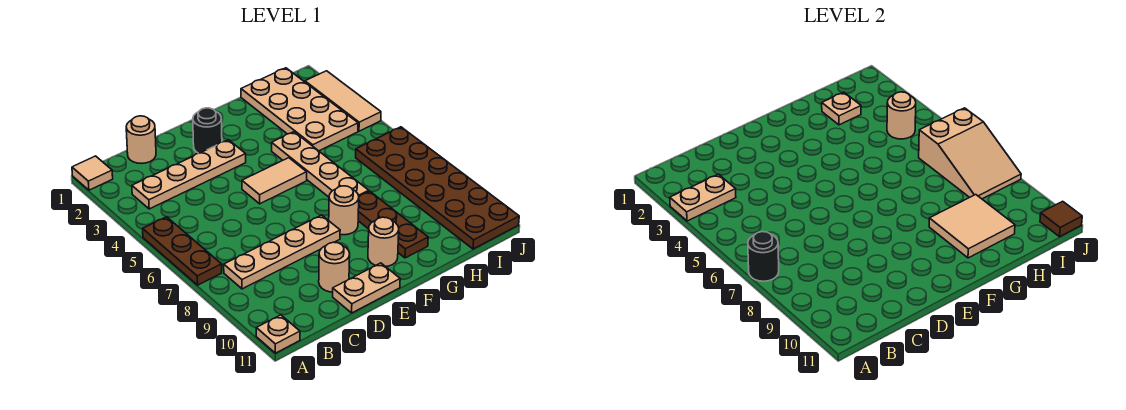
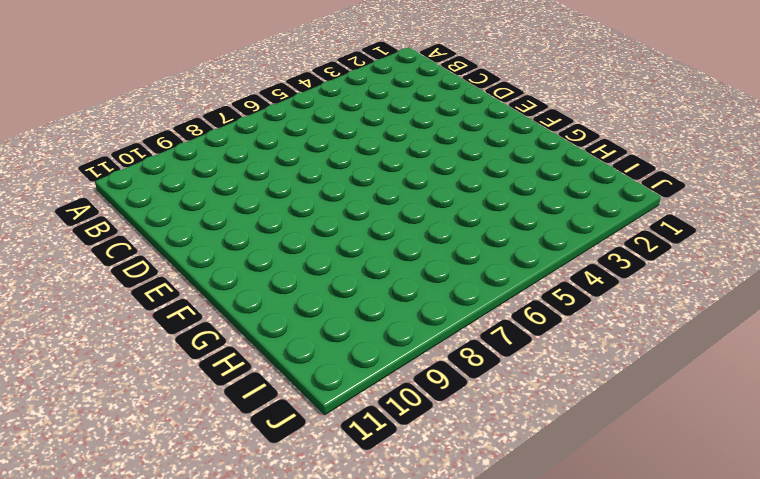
none -> tan 1x1 tile [72,156,113,190]
none -> brown 1x3 plate [143,217,222,285]
none -> tan 1x1 plate [256,315,300,353]

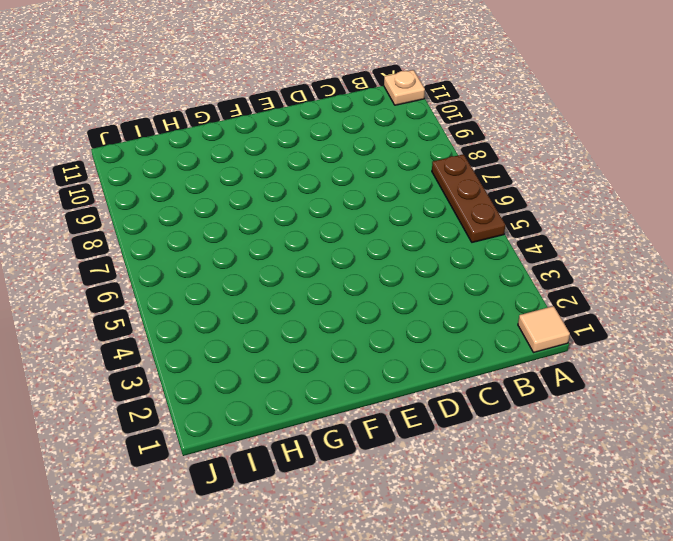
none -> tan 1x4 plate [132,140,246,209]
none -> tan 1x4 plate [224,215,340,289]
none -> tan 1x1 round brick [126,116,156,163]

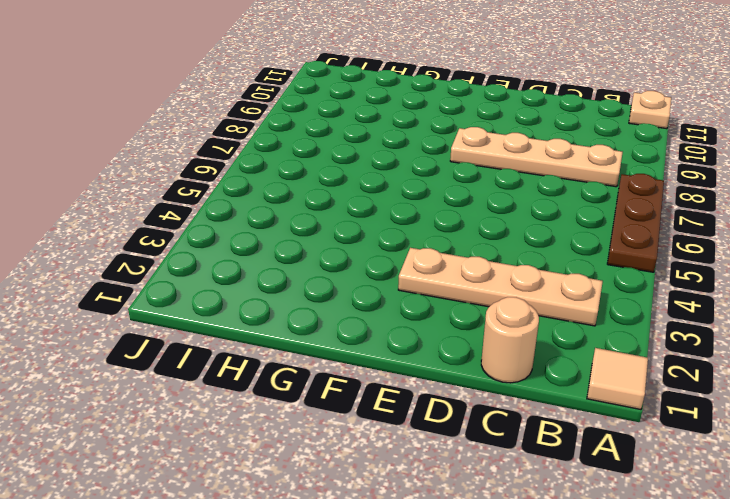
none -> tan 1x1 round brick [319,242,350,292]
none -> tan 1x2 plate [333,263,400,313]
none -> black 1x1 round brick [193,108,222,153]

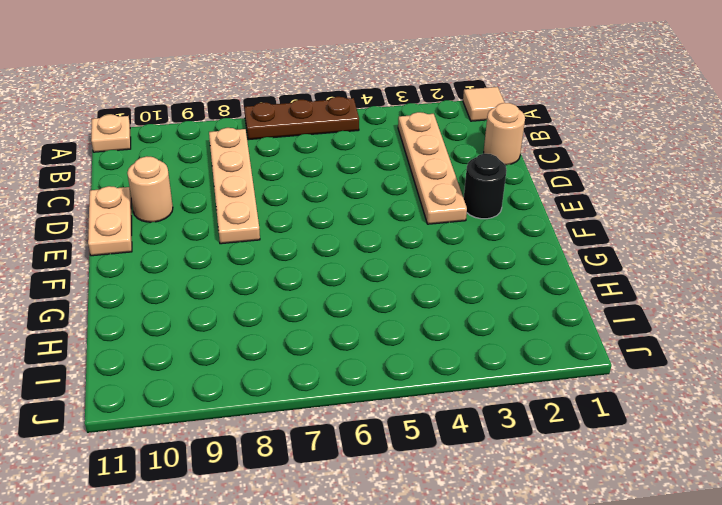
none -> tan 1x2 tile [242,158,307,204]
none -> tan 1x1 round brick [329,186,359,235]
none -> tan 1x1 round brick [368,217,399,267]

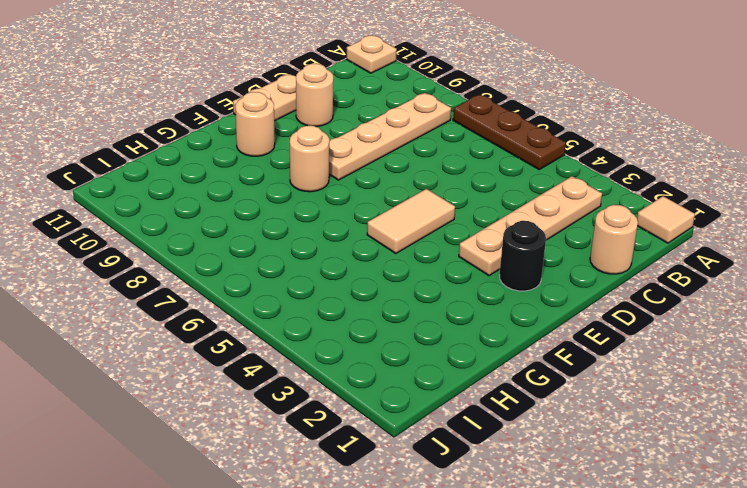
none -> tan 1x4 plate [272,132,369,197]
none -> brown 1x3 plate [358,191,428,258]
none -> tan 2x4 plate [241,68,358,151]

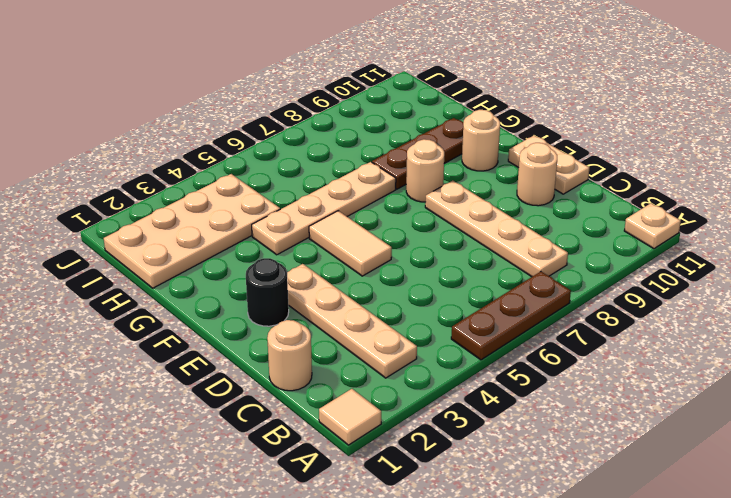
none -> brown 2x6 plate [356,127,519,249]
none -> tan 1x3 tile [305,71,381,131]
none -> tan 1x2 plate [670,174,736,221]

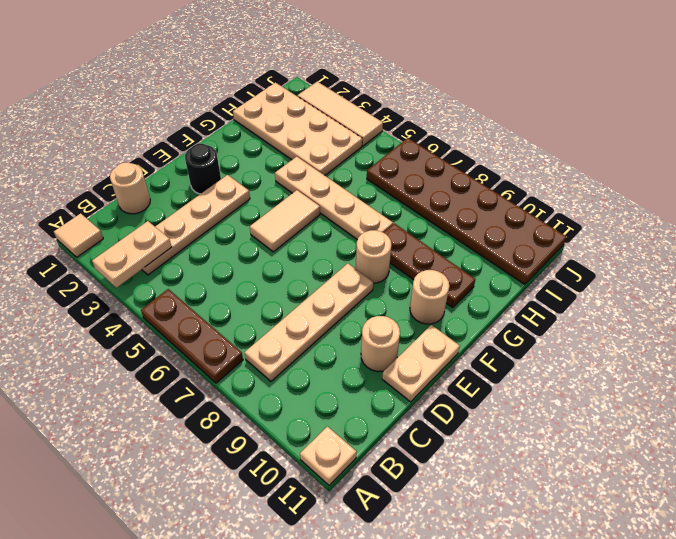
none -> black 1x1 round brick [748,232,779,281]
none -> tan 2x2 tile [929,195,1015,258]
none -> tan 1x1 plate [822,92,861,125]

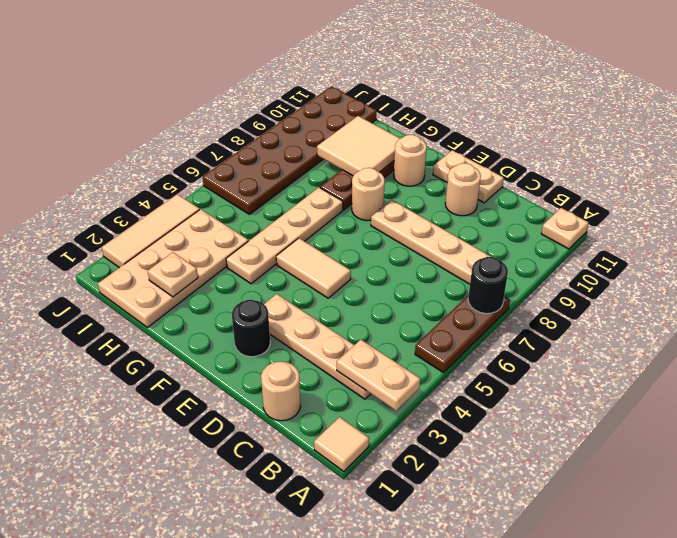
none -> tan 1x1 round brick [887,92,916,139]
none -> tan 2x3 slope [919,108,1021,199]
none -> brown 1x1 tile [1040,201,1082,237]

